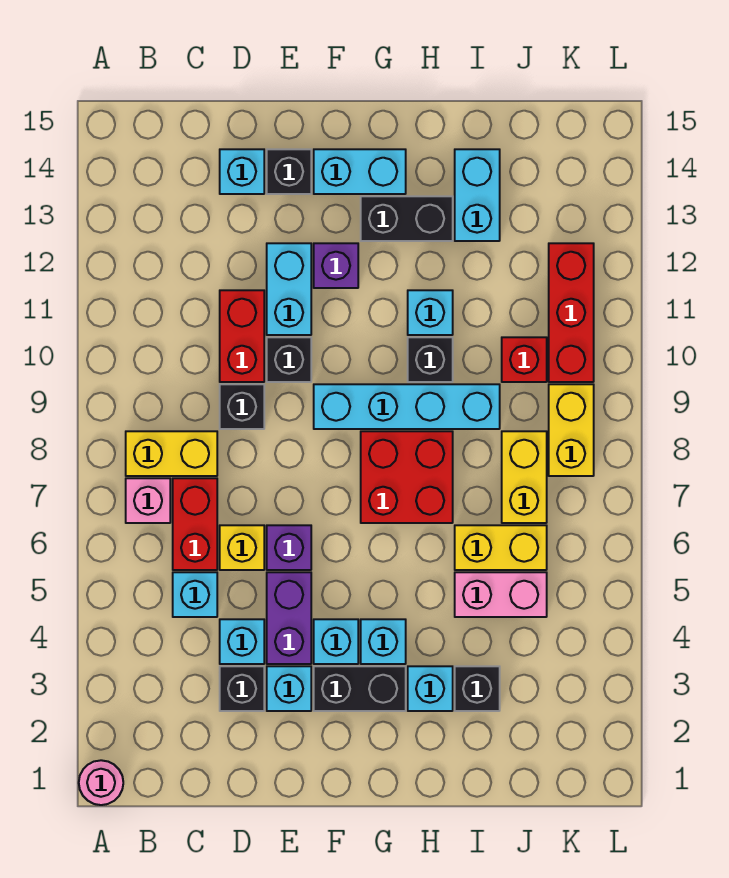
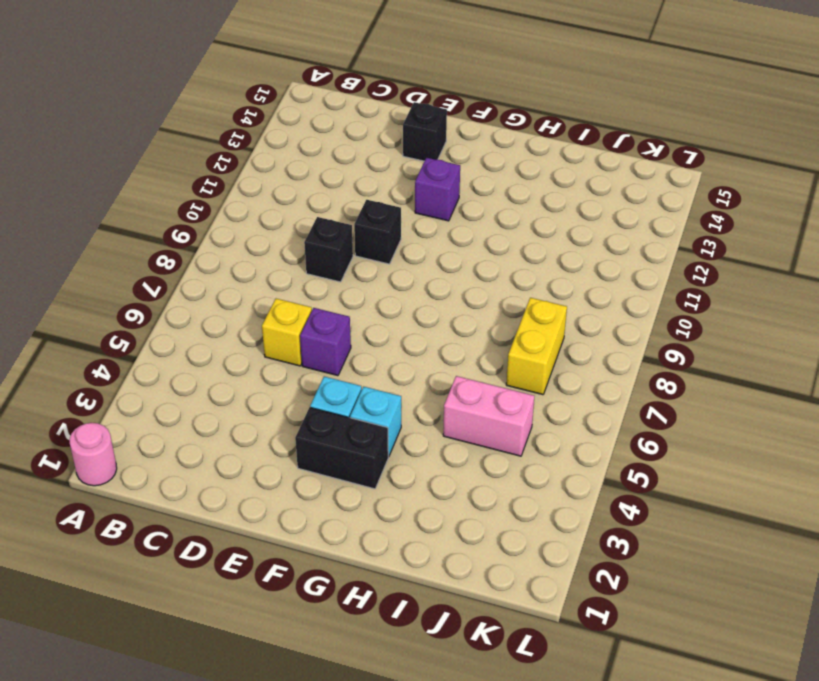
none -> pink 1x1 brick [126,478,170,523]
none -> yellow 1x2 brick [126,431,217,476]
none -> cyan 1x1 brick [173,572,217,617]
none -> red 1x2 brick [173,478,217,570]

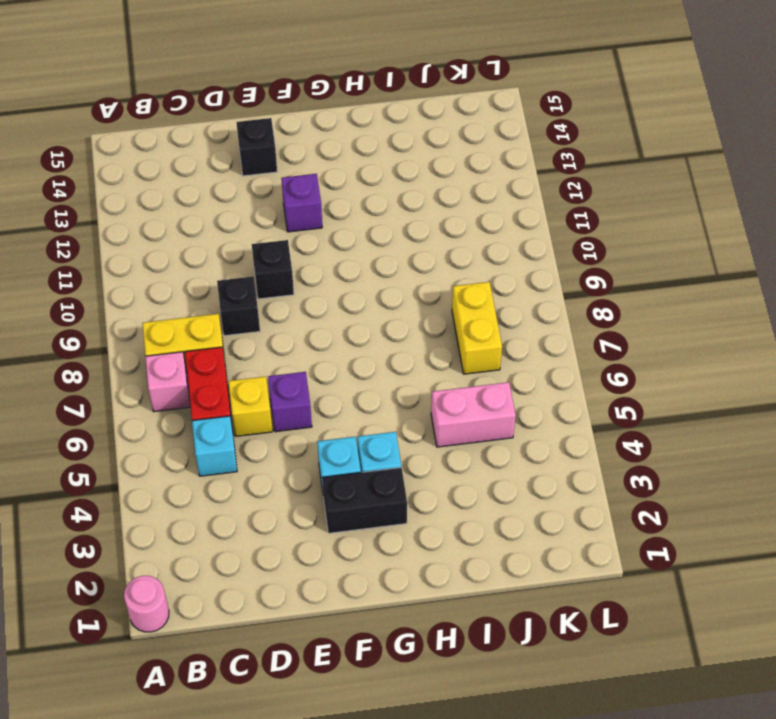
none -> black 1x1 brick [220,666,264,711]
none -> cyan 1x1 brick [220,619,264,664]
none -> red 1x2 brick [220,290,264,382]
none -> cyan 1x1 brick [220,149,264,194]

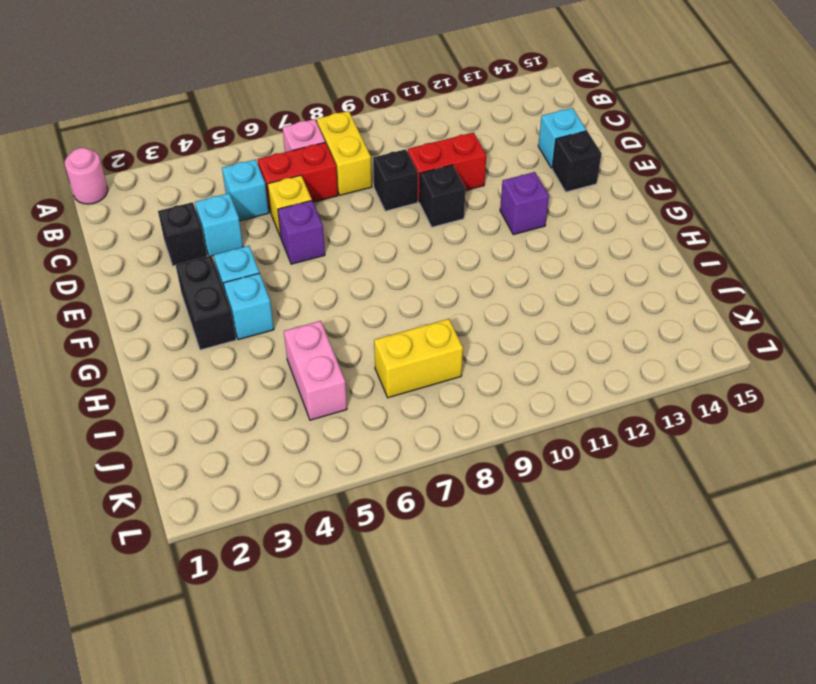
none -> cyan 1x1 brick [267,666,311,711]
none -> purple 1x2 brick [267,572,311,664]
none -> cyan 1x2 brick [267,243,311,335]
none -> cyan 1x4 brick [314,384,500,429]

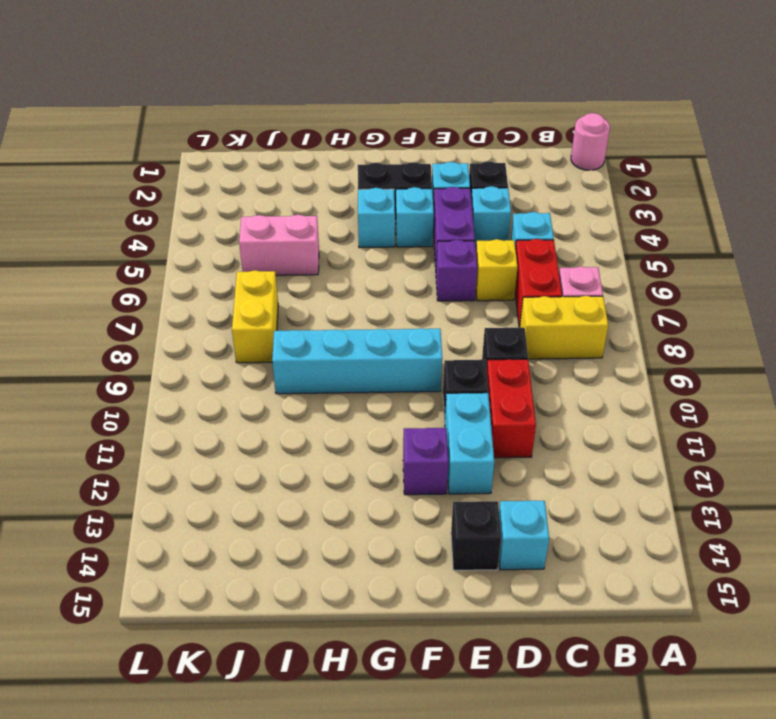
none -> cyan 1x2 brick [314,149,406,194]
none -> red 2x2 brick [361,431,453,523]
none -> black 1x2 brick [361,196,453,241]
none -> cyan 1x1 brick [408,666,453,711]

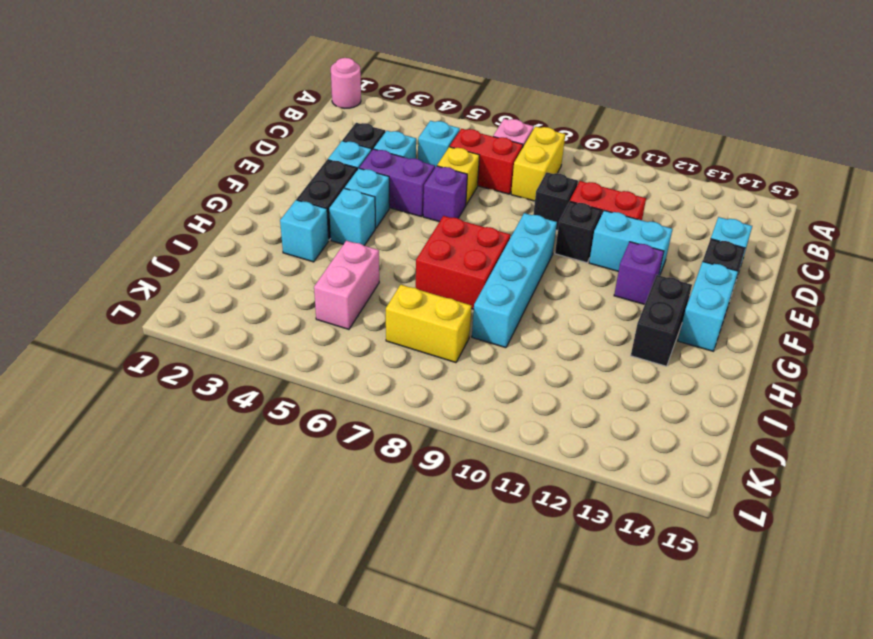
none -> black 1x1 brick [408,337,453,382]
none -> cyan 1x1 brick [408,290,453,335]
none -> black 1x1 brick [455,666,500,711]
none -> yellow 1x2 brick [455,525,547,570]

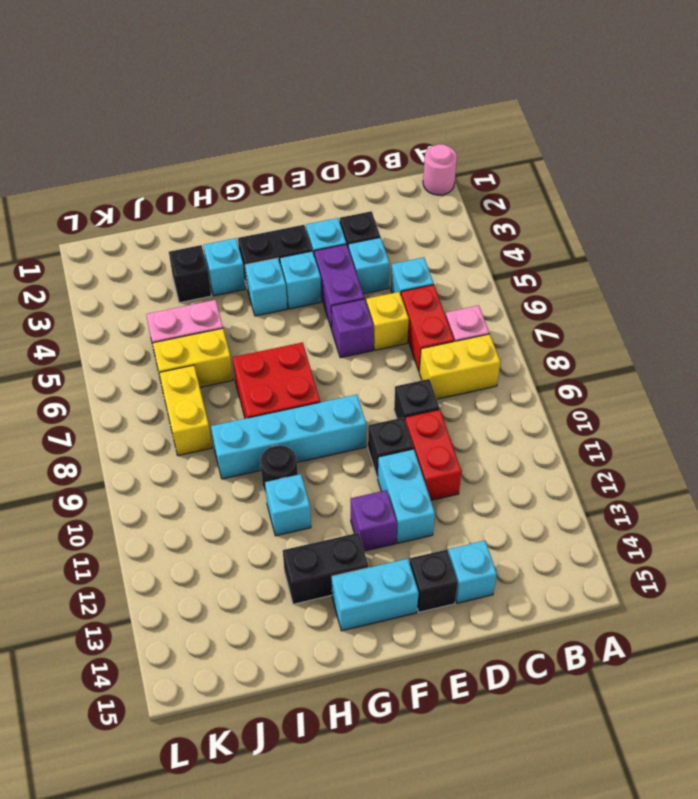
black 1x1 round brick [260,445,298,493] -> black 1x1 brick [408,337,453,382]
none -> cyan 1x2 brick [455,149,500,241]
none -> red 1x1 brick [502,337,547,382]
none -> yellow 1x2 brick [549,384,594,476]
none -> red 1x3 brick [549,243,594,382]

